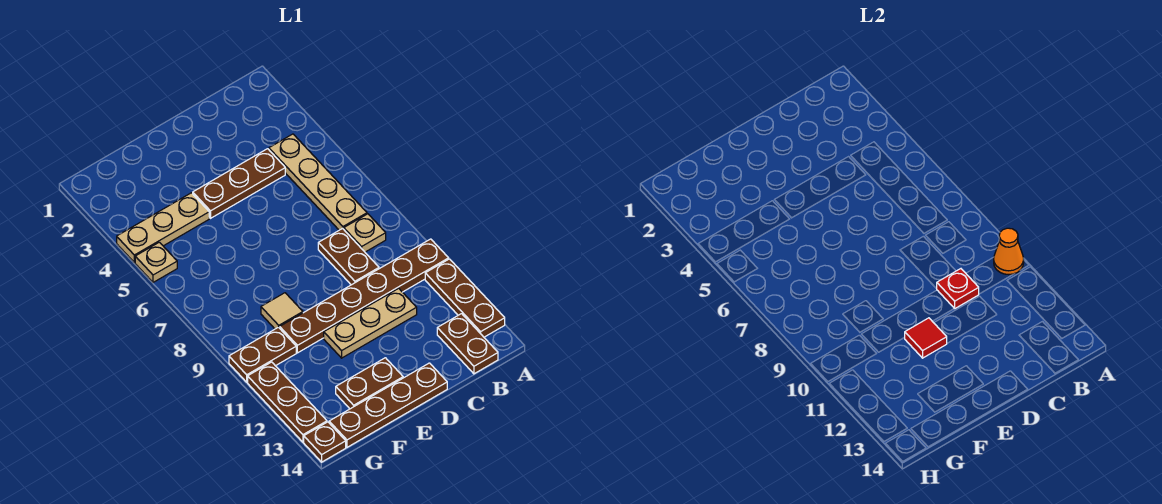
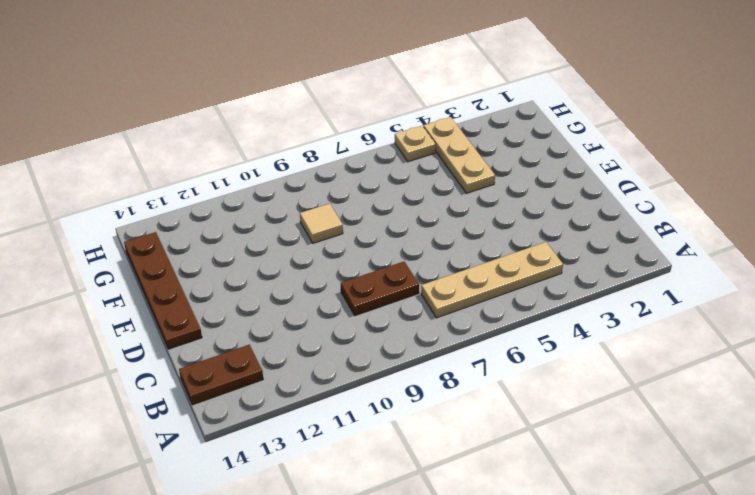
none -> brown 1x6 plate [280,239,449,353]
none -> brown 1x3 plate [425,259,505,337]
none -> tan 1x1 plate [344,214,386,252]

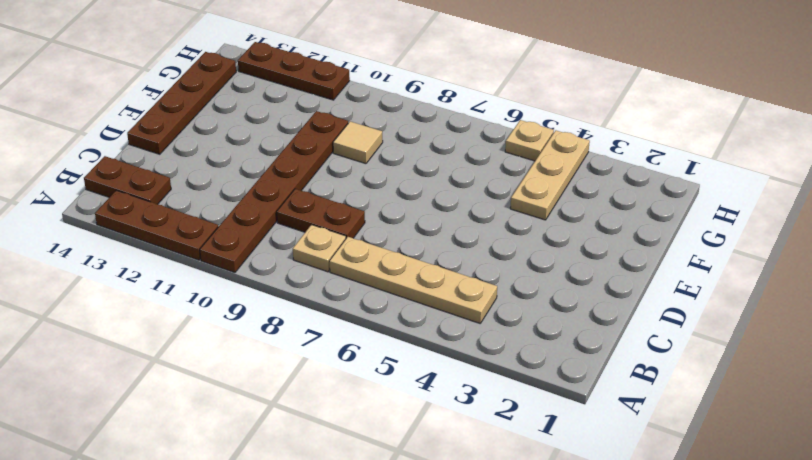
none -> brown 1x3 plate [193,149,285,218]
none -> tan 1x3 plate [324,288,417,358]
none -> brown 1x2 plate [336,358,403,409]

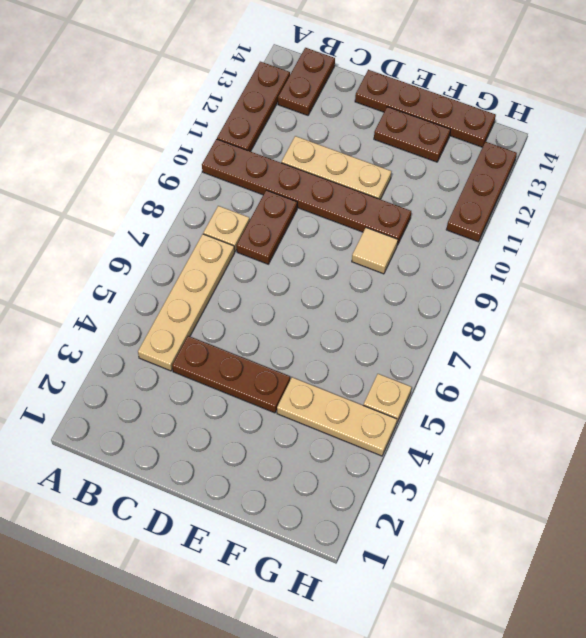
none -> brown 1x2 plate [229,327,296,382]
none -> brown 1x1 plate [304,422,346,462]
none -> orange 1x1 cone [994,228,1024,275]

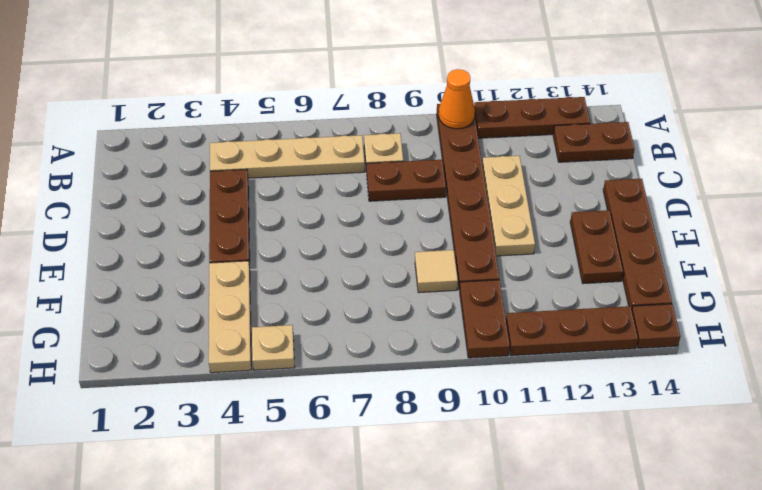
none -> red 1x1 plate [937,269,979,309]
none -> red 1x1 tile [905,318,947,358]

